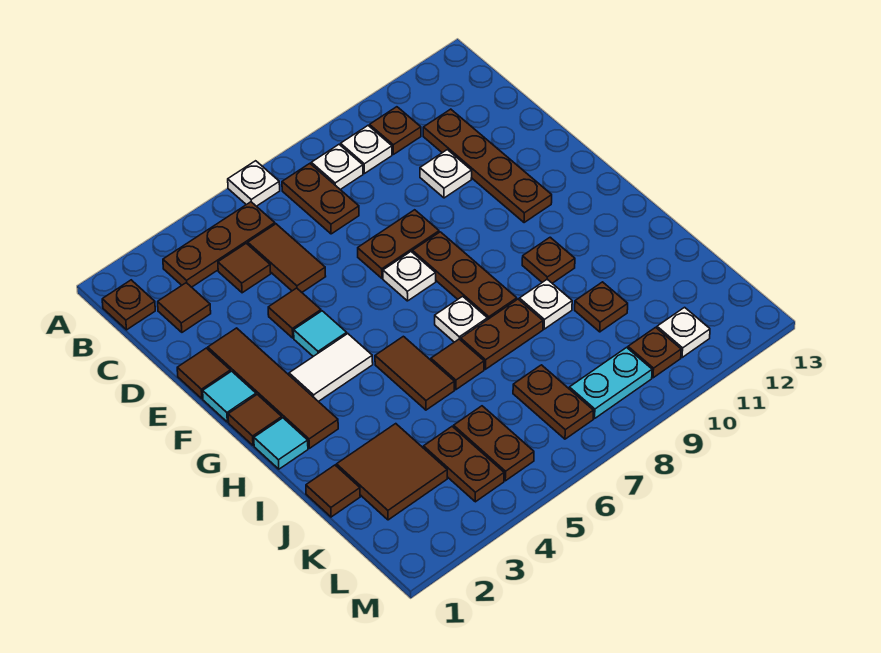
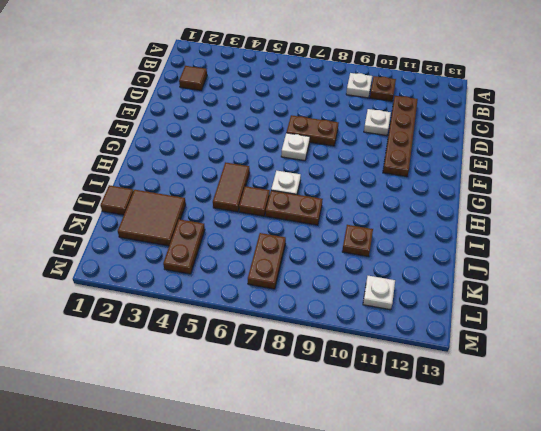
none -> white 1x1 plate [228,161,280,206]
none -> brown 1x1 plate [102,280,155,330]
none -> brown 1x3 plate [163,202,275,287]
none -> brown 1x2 plate [282,164,359,234]

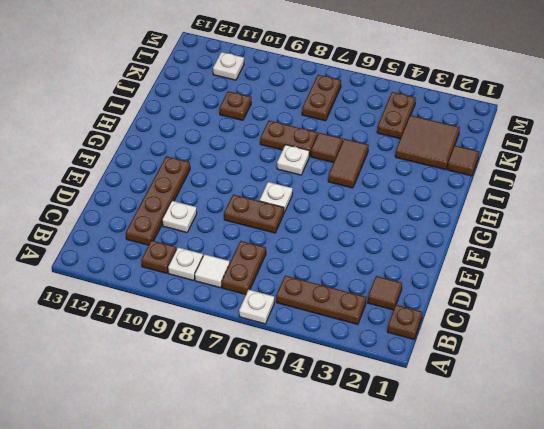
white 1x1 tile [195,254,230,288] -> white 1x1 plate [311,145,363,190]
none -> brown 1x1 tile [218,243,271,293]
none -> brown 1x2 tile [248,224,326,292]
none -> brown 1x1 tile [177,348,231,399]
none -> brown 1x4 tile [208,328,338,448]

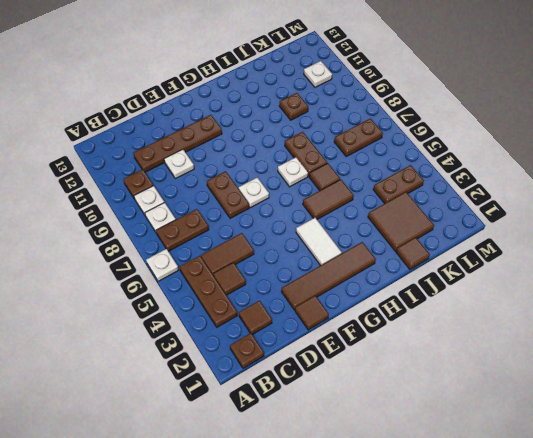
none -> brown 1x1 tile [268,288,321,338]
none -> cyan 1x1 tile [203,371,256,422]
none -> cyan 1x1 tile [294,311,347,356]
none -> brown 1x3 plate [412,232,517,320]

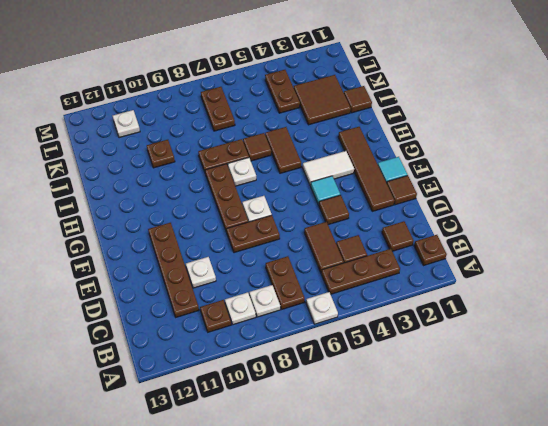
none -> brown 1x1 tile [228,395,282,446]
none -> cyan 1x1 tile [254,418,308,469]
none -> brown 1x1 plate [522,237,575,283]
none -> white 1x1 plate [519,279,572,329]

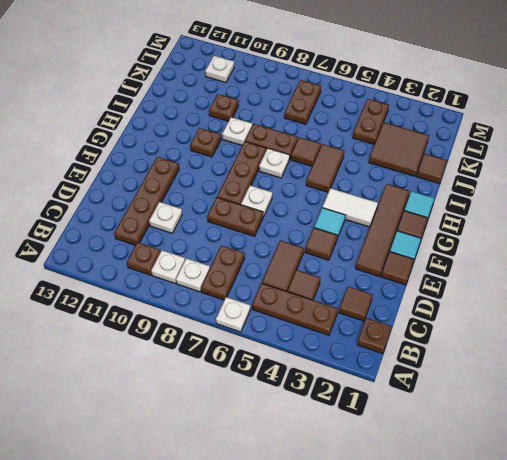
none -> brown 1x2 plate [454,406,534,481]
none -> cyan 1x2 plate [569,347,652,418]
none -> brown 1x1 plate [628,327,681,378]

